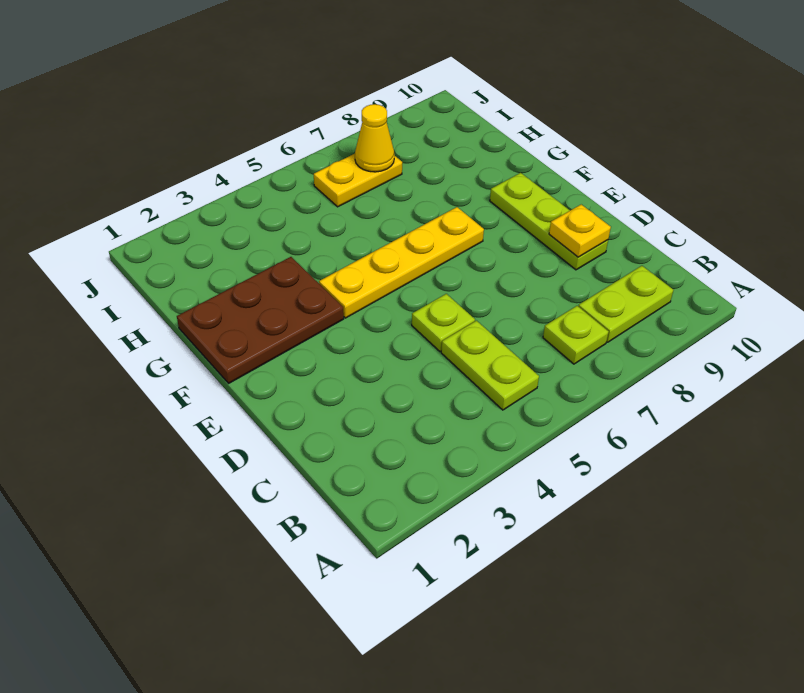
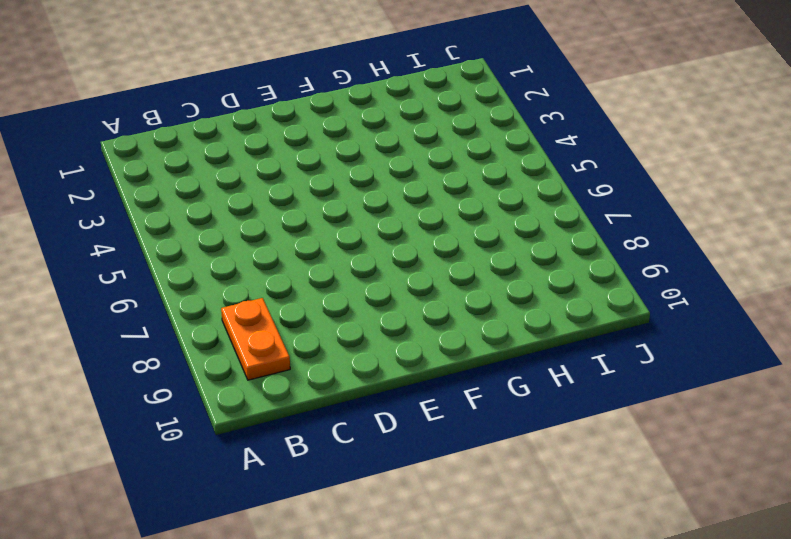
orange 1x2 plate [221,298,290,380] -> lime 1x2 plate [578,266,673,342]
none -> lime 1x2 plate [441,321,539,410]
none -> lime 1x1 plate [543,306,608,364]

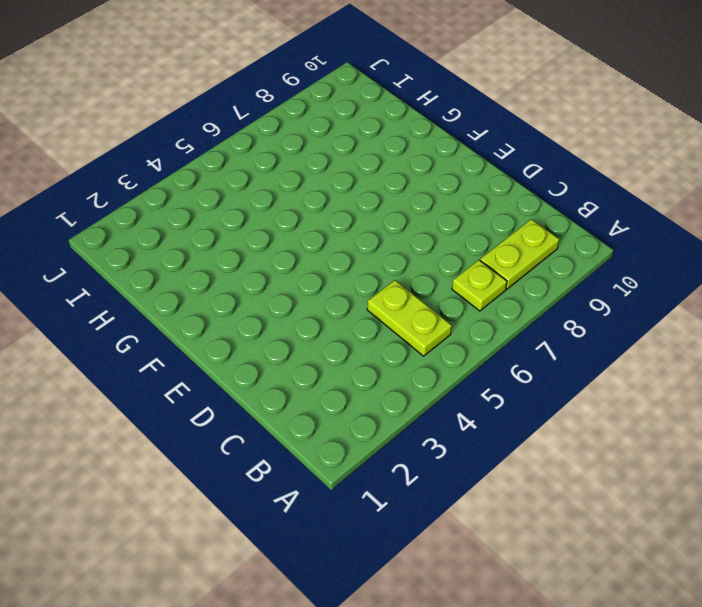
none -> lime 1x1 plate [412,294,475,351]
none -> lime 1x3 plate [490,173,608,270]

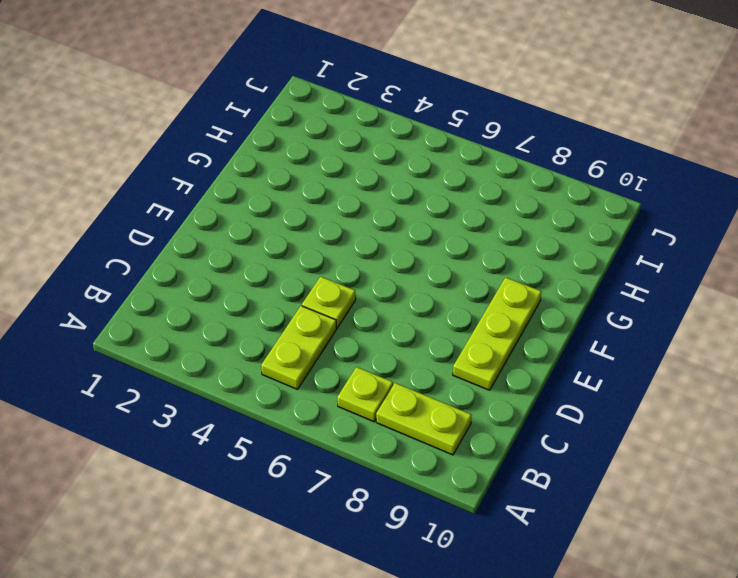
none -> brown 2x3 plate [177,257,344,383]
none -> yellow 1x4 plate [319,207,484,318]

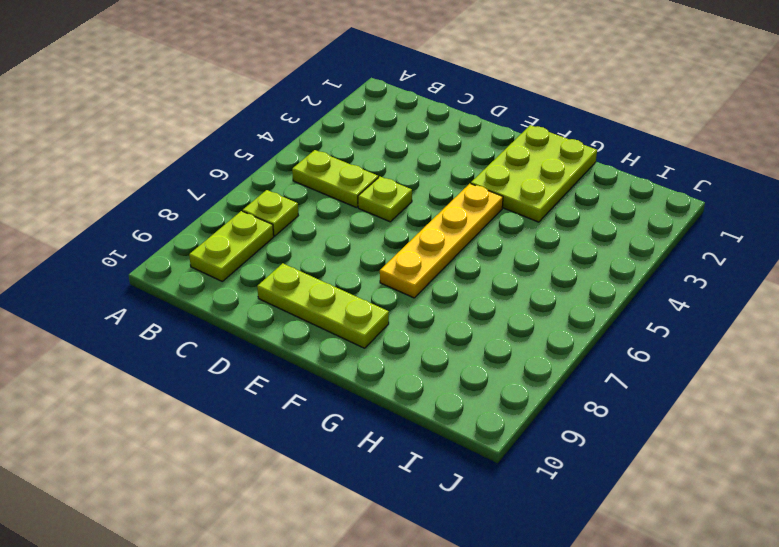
lime 2x3 plate [471,125,597,222] -> brown 2x3 plate [177,257,344,383]
none -> yellow 1x2 plate [314,154,402,207]
none -> yellow 1x1 plate [549,204,611,257]

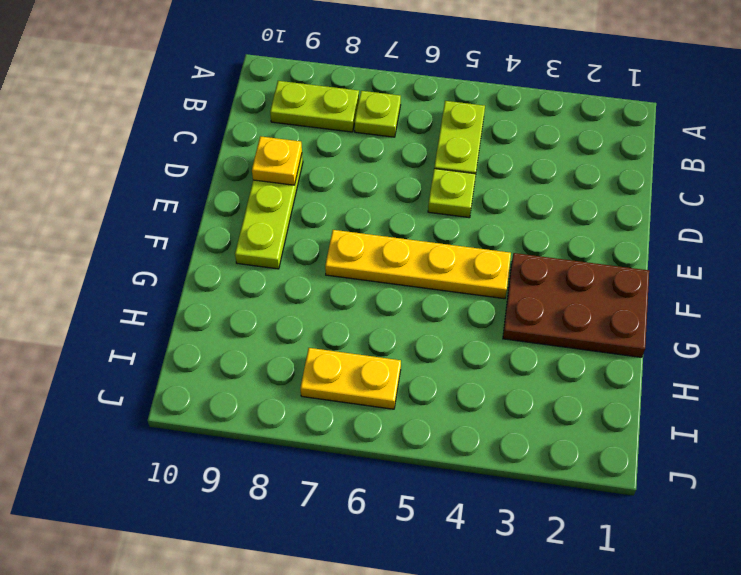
none -> yellow 1x1 cone [355,104,394,172]

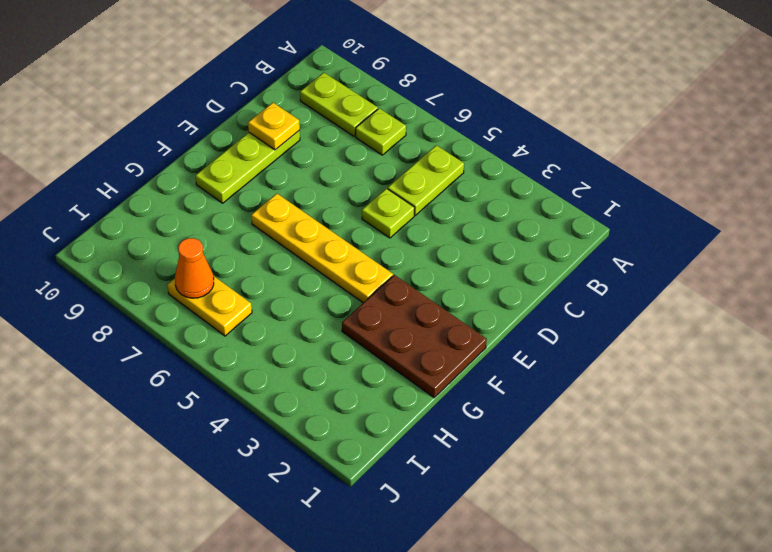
orange 1x1 cone [175,238,214,298] -> yellow 1x1 cone [355,104,394,172]

